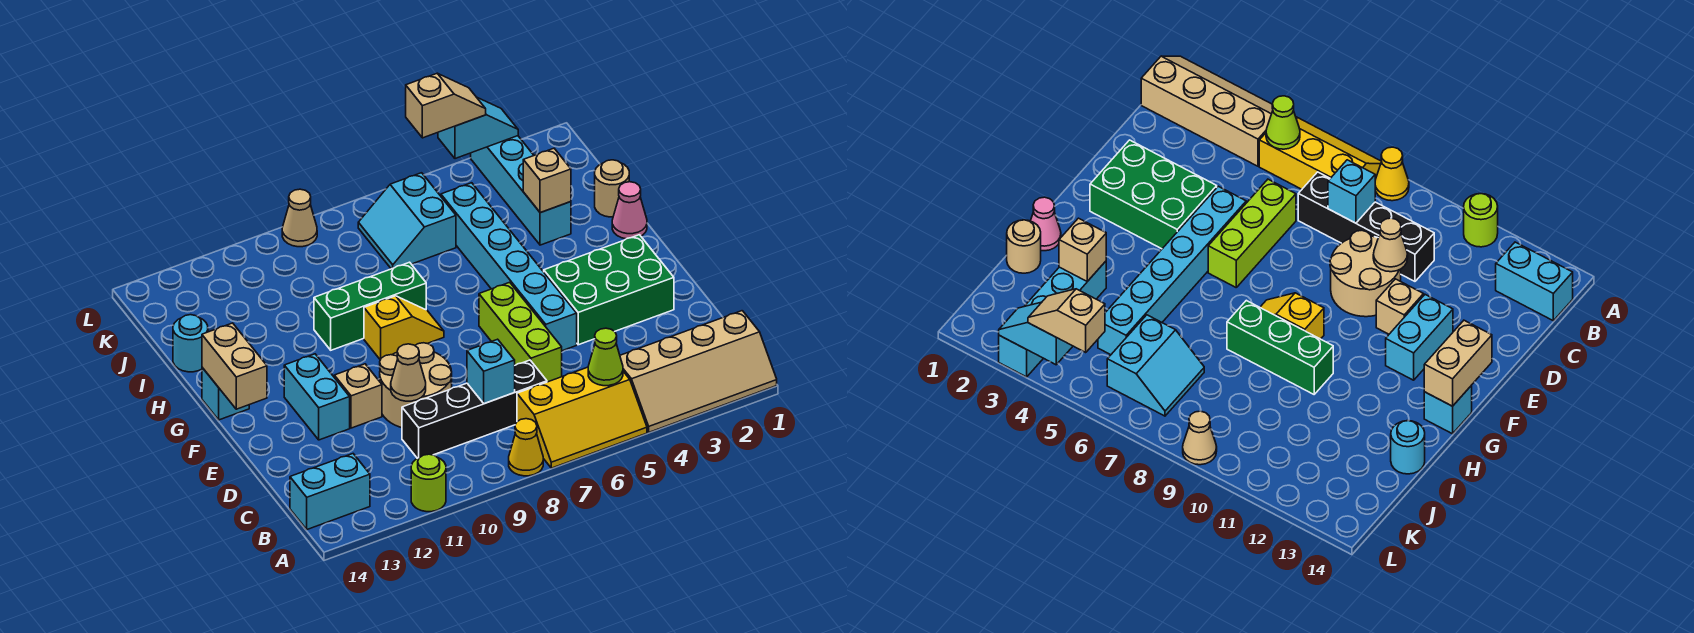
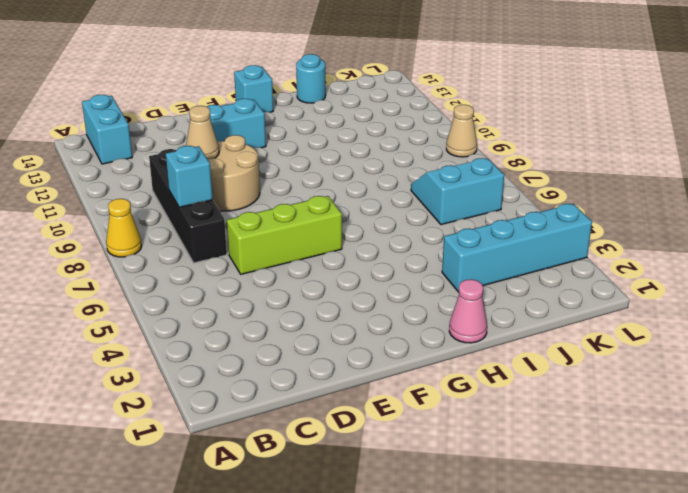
none -> tan 2x4 slope [620,311,777,432]
none -> yellow 2x3 slope [517,367,647,468]
none -> lime 1x1 round brick [411,454,446,512]

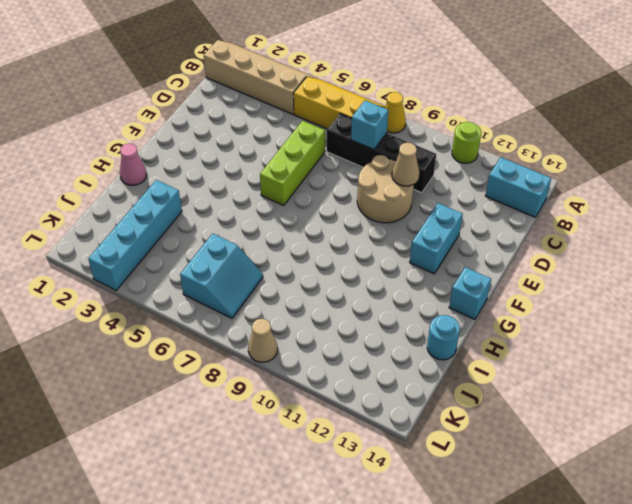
none -> green 2x3 brick [544,235,674,345]
none -> cyan 1x6 brick [441,183,577,351]
none -> tan 1x1 brick [334,364,382,428]

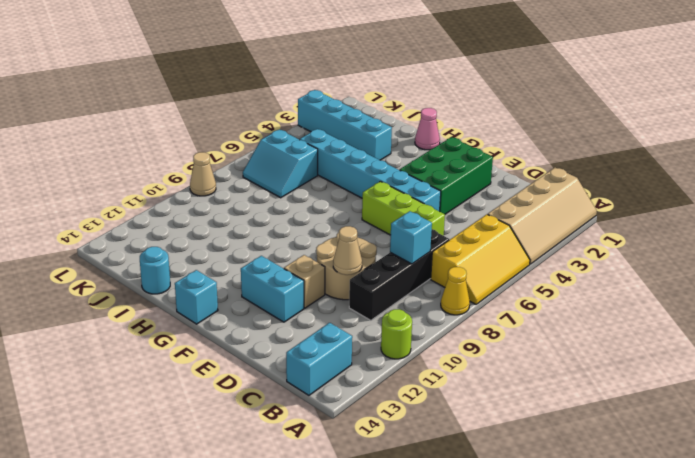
none -> yellow 1x2 slope [364,296,444,360]
none -> green 1x3 brick [314,262,426,350]
none -> tan 1x1 round brick [595,160,629,217]

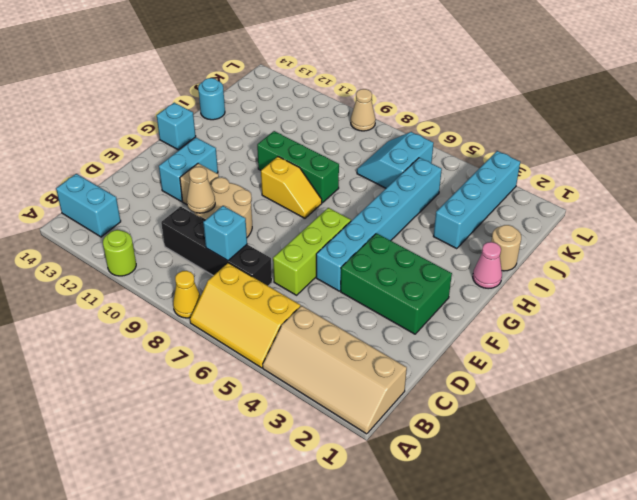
none -> lime 1x1 cone [588,328,623,386]
none -> tan 1x2 brick [202,323,267,409]
none -> tan 1x1 brick [523,148,571,213]

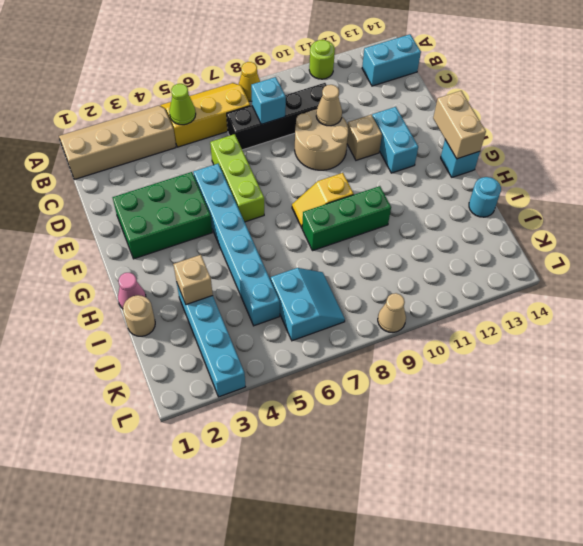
none -> cyan 1x2 slope [438,98,518,159]
none -> tan 1x2 slope [406,73,486,138]

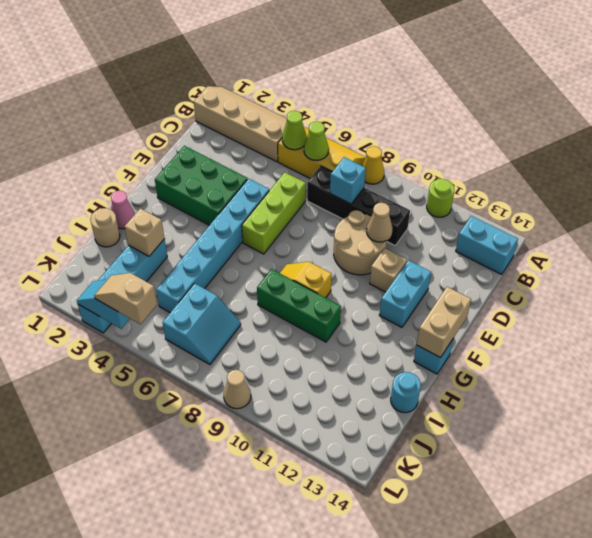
lime 1x1 cone [304,121,329,160] -> none

